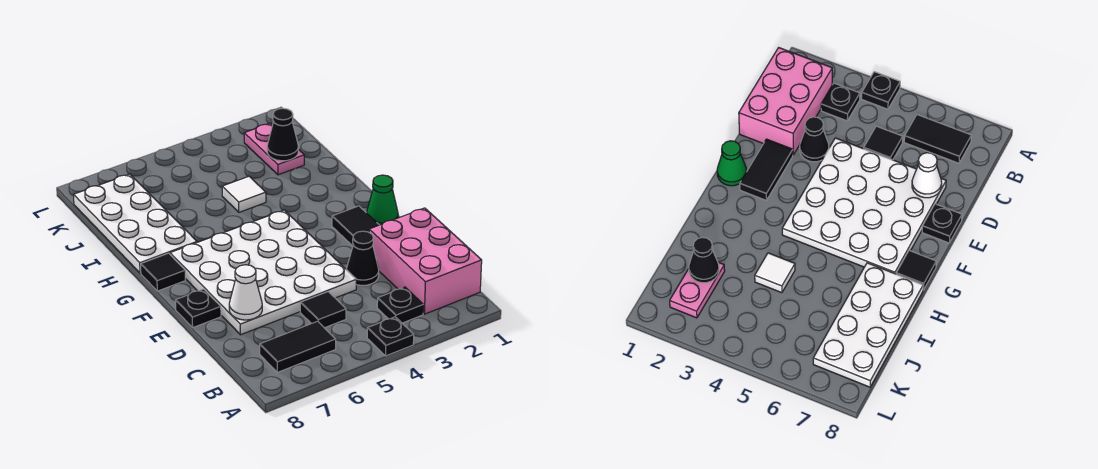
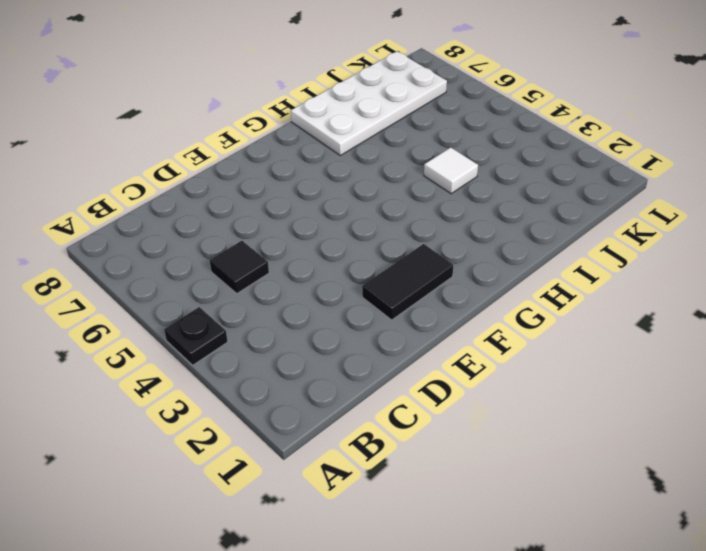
none -> pink 2x3 brick [369,208,482,314]
none -> black 1x1 plate [377,287,423,323]
none -> black 1x2 tile [260,321,336,372]

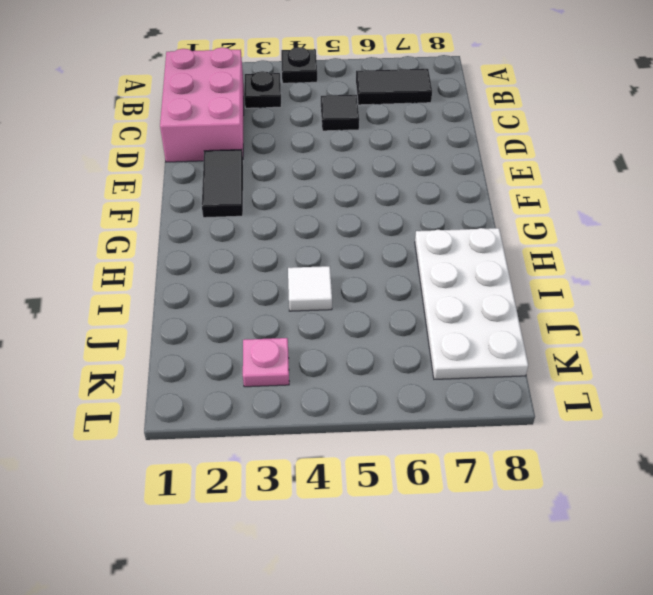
pink 1x1 plate [243,338,289,387] -> none
none -> black 1x1 cone [346,231,379,285]
none -> white 4x4 plate [170,210,356,335]
none -> black 1x1 plate [175,289,221,327]

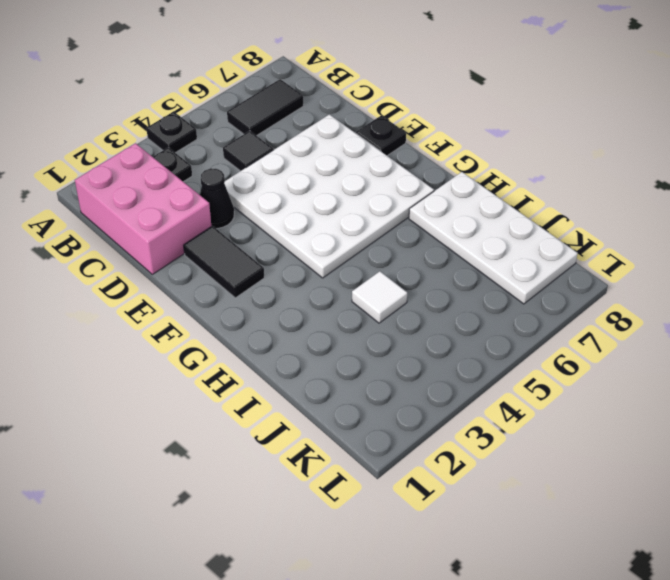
none -> green 1x1 cone [366,175,398,225]
none -> black 1x1 tile [141,253,185,291]
none -> pink 1x2 plate [244,123,304,175]

